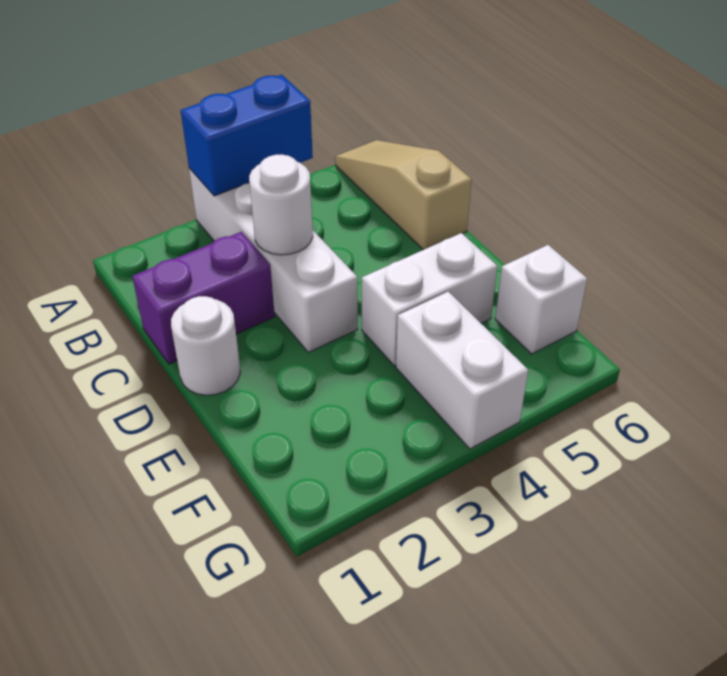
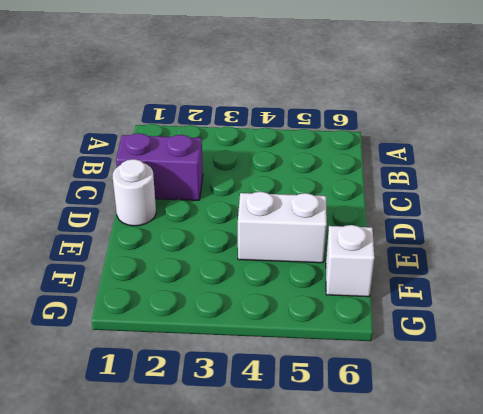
none -> white 1x4 brick [189,168,358,352]
none -> tan 1x3 slope [335,140,472,250]

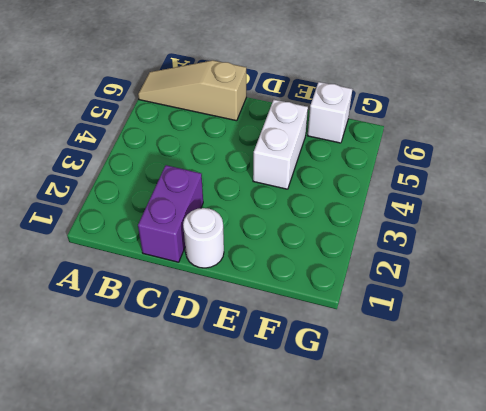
none -> white 1x4 brick [189,168,358,352]
none -> white 1x2 brick [396,292,528,449]

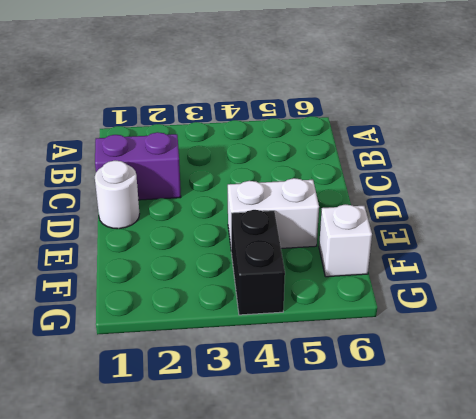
black 1x2 brick [231,210,285,315] -> white 1x2 brick [396,292,528,449]
none -> white 1x4 brick [189,168,358,352]
none -> tan 1x3 slope [335,140,472,250]

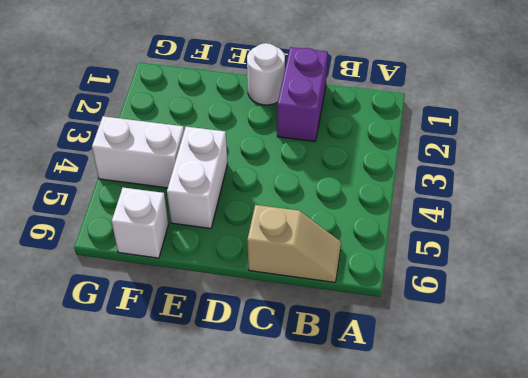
tan 1x2 slope [247,205,341,282] -> tan 1x3 slope [335,140,472,250]
none -> white 1x4 brick [189,168,358,352]
none -> blue 1x2 brick [181,75,313,196]

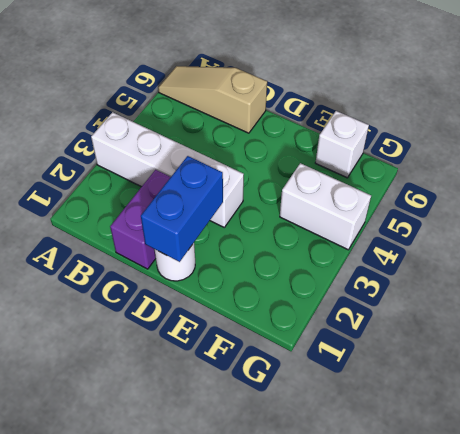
blue 1x2 brick [141,156,223,262] -> blue 1x2 brick moved to [181,75,313,196]
none -> white 1x2 brick [362,233,497,366]
none -> white 1x1 round brick [249,155,313,255]

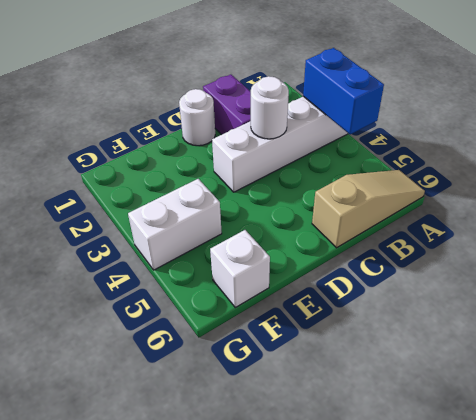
none -> white 1x2 brick [362,233,497,366]

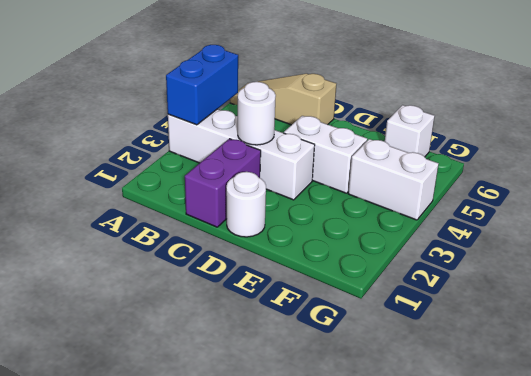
white 1x2 brick [283,116,367,193] -> white 1x2 brick turned to [362,233,497,366]

